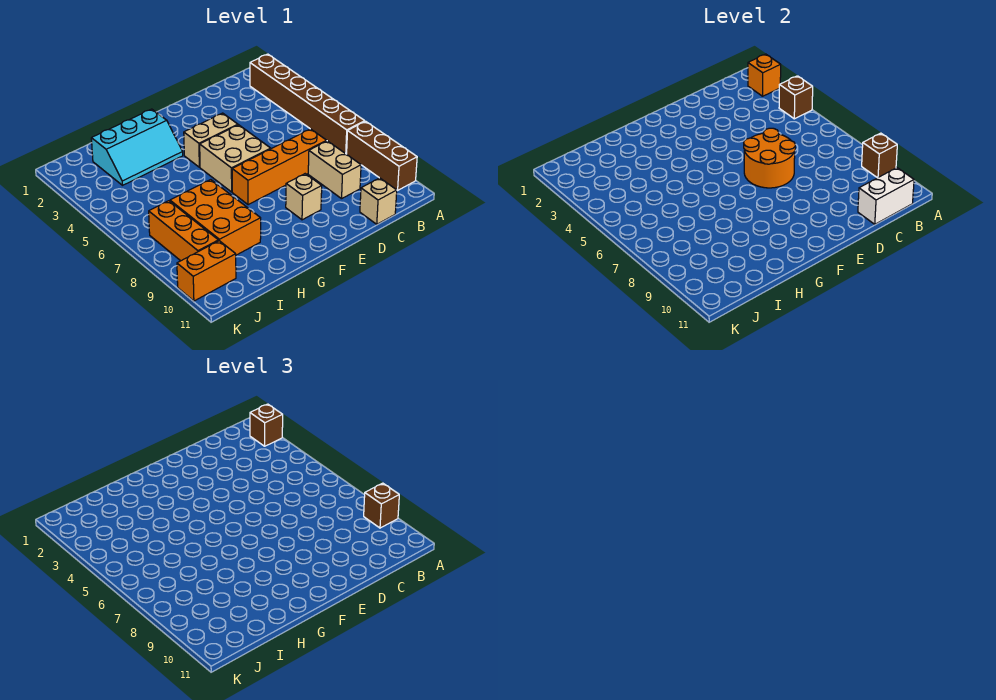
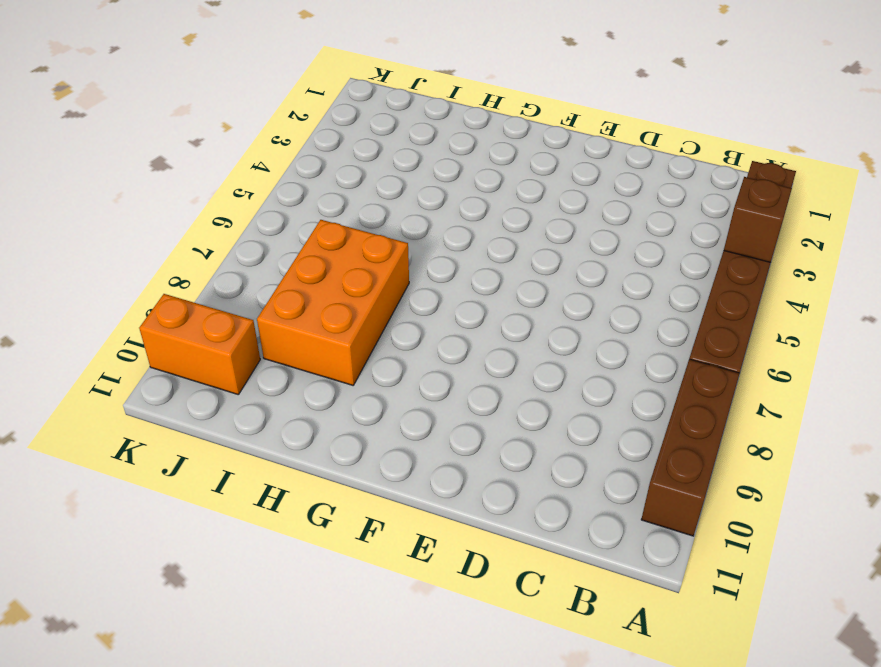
none -> orange 1x4 brick [232,129,327,205]
none -> tan 1x2 brick [308,141,361,199]
none -> tan 1x1 brick [360,178,397,224]

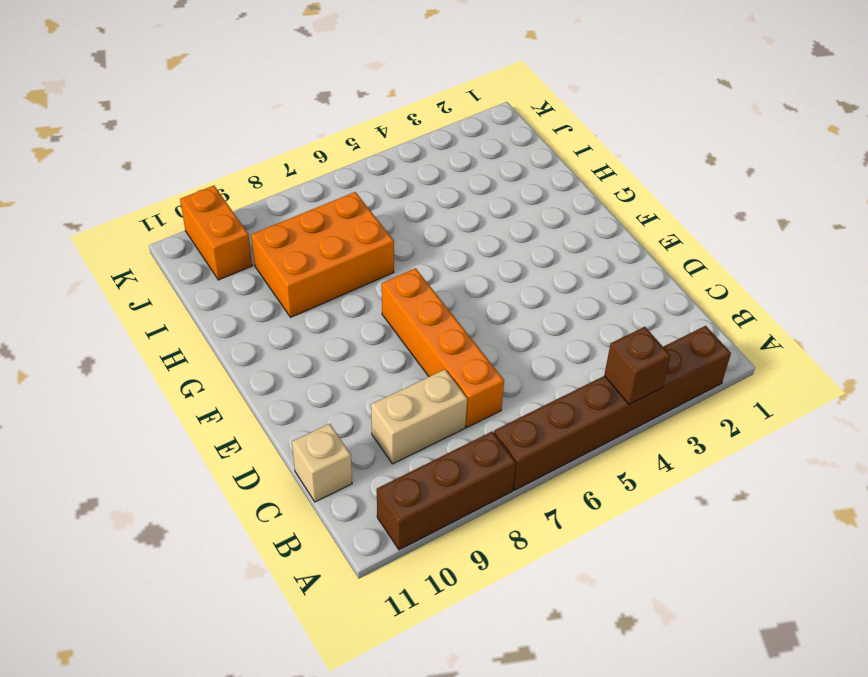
none -> tan 1x2 brick [184,113,238,167]
none -> tan 2x2 brick [200,125,271,192]
none -> tan 1x1 brick [286,174,322,220]

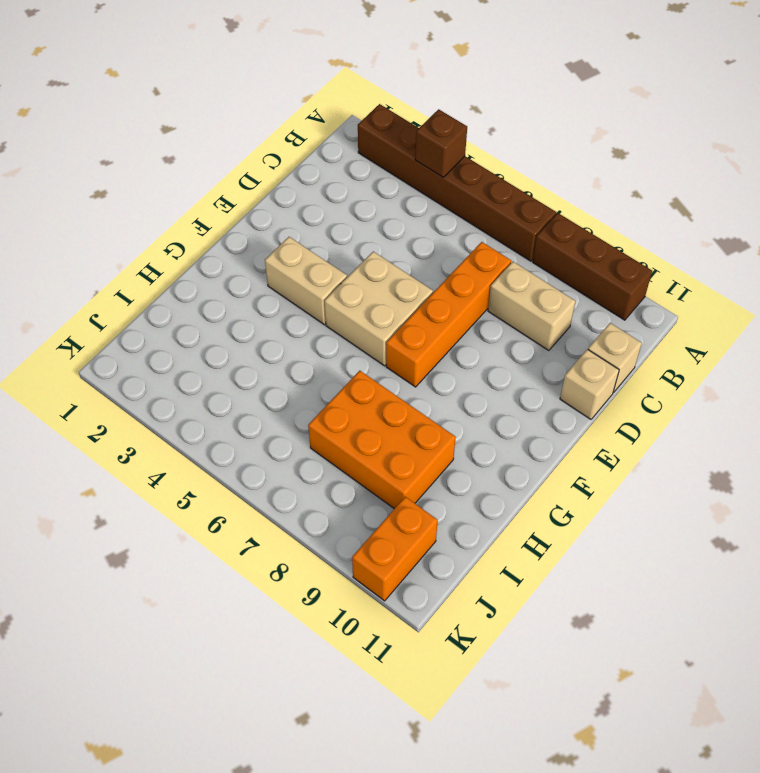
tan 1x1 brick [560,349,619,419] -> tan 1x1 brick moved to [286,174,322,220]
tan 1x2 brick [265,237,347,325] -> tan 1x2 brick turned to [184,113,238,167]
none -> cyan 2x3 slope [91,109,183,185]
none -> orange 1x3 brick [149,201,218,261]
none -> orange 1x1 brick [748,54,781,96]

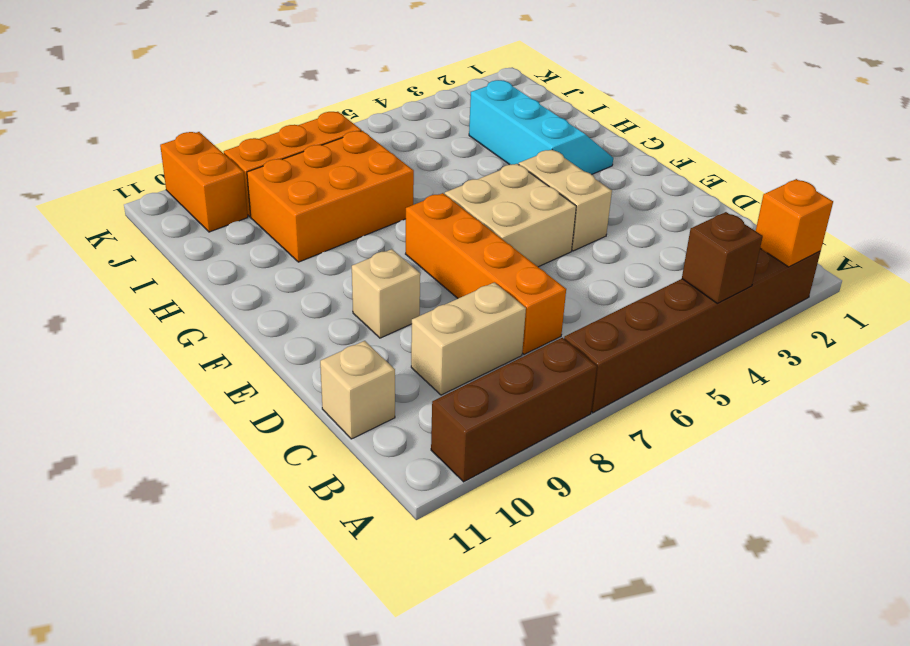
cyan 2x3 slope [469,80,613,174] -> cyan 2x3 slope turned to [91,109,183,185]
none -> brown 1x1 brick [862,133,897,178]
none -> white 1x2 brick [858,168,914,224]
none -> orange 2x2 round brick [744,128,795,188]

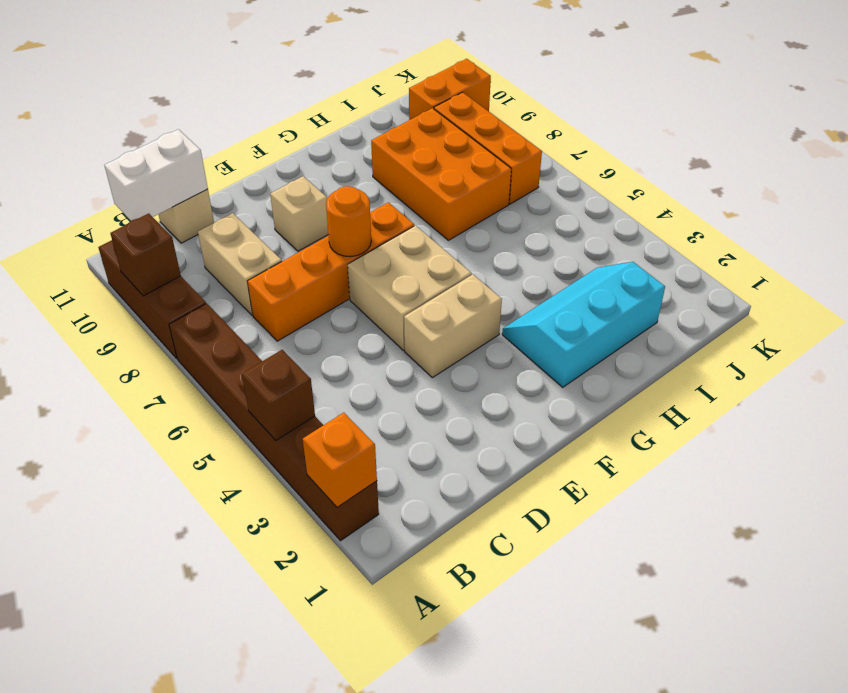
orange 1x1 round brick [326,186,371,257] -> orange 2x2 round brick [744,128,795,188]
none -> brown 1x1 brick [250,404,283,446]
none -> brown 1x1 brick [364,483,399,528]

